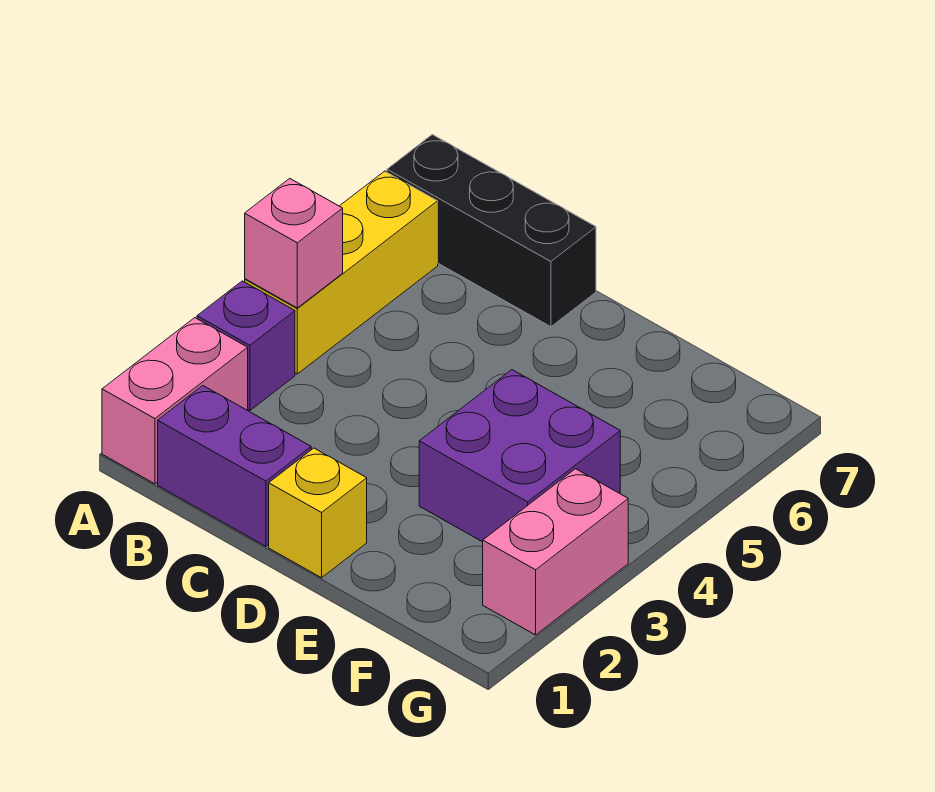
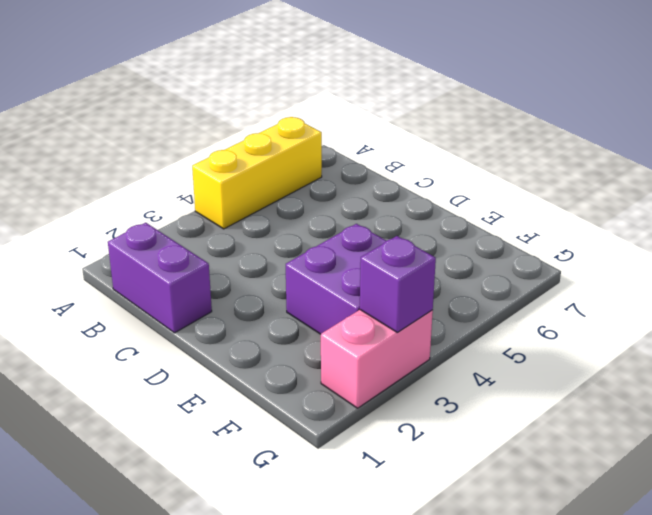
purple 1x1 brick [360,236,436,332] -> purple 1x1 brick moved to [197,281,295,411]
none -> pink 1x2 brick [102,318,248,484]
none -> black 1x3 brick [387,135,596,327]

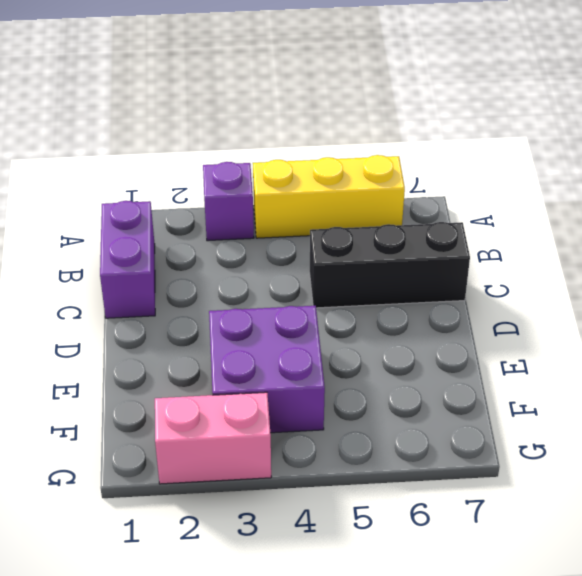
black 1x3 brick [310,222,470,308] -> black 1x3 brick turned to [387,135,596,327]
none -> pink 1x2 brick [102,318,248,484]
none -> yellow 1x1 brick [269,448,367,578]

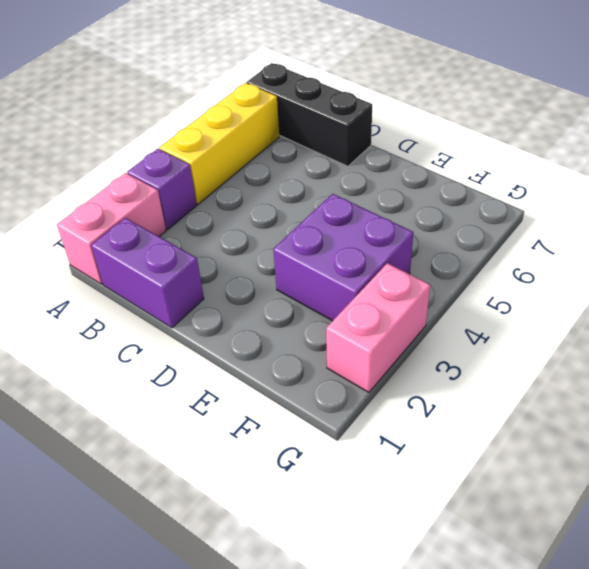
none -> yellow 1x1 brick [269,448,367,578]
none -> pink 1x1 brick [245,178,343,308]

